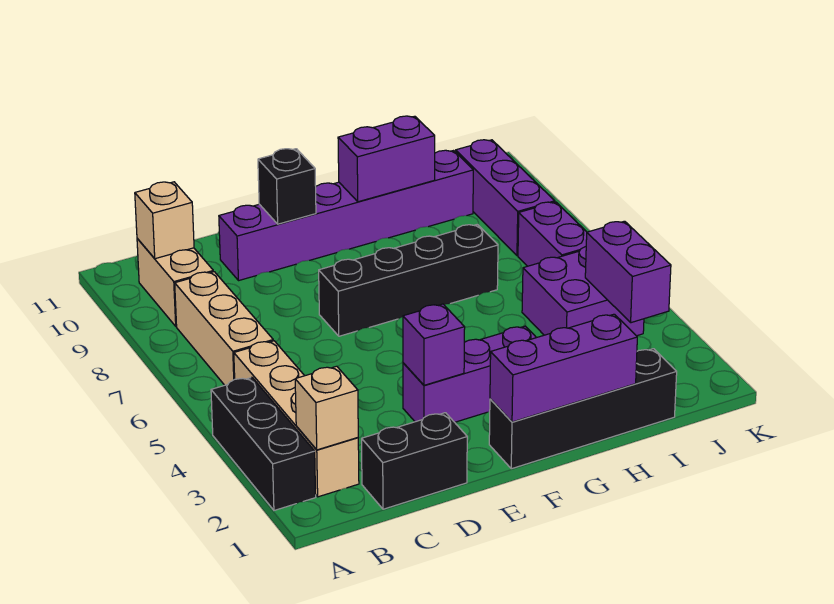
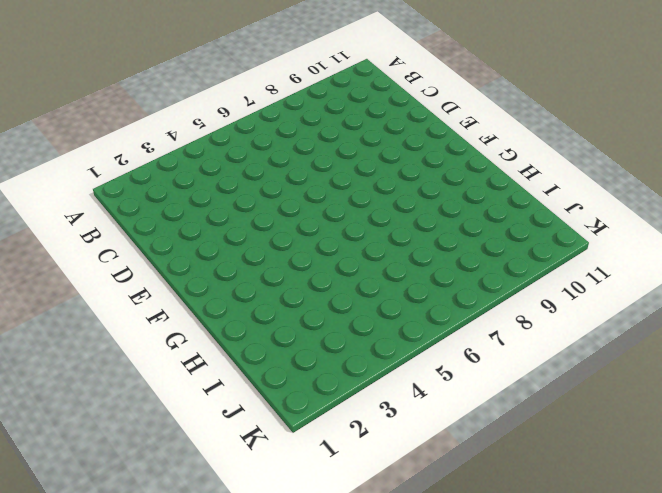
none -> black 1x3 brick [211,377,316,510]
none -> tan 1x4 brick [234,341,359,497]
none -> tan 1x3 brick [175,272,273,385]

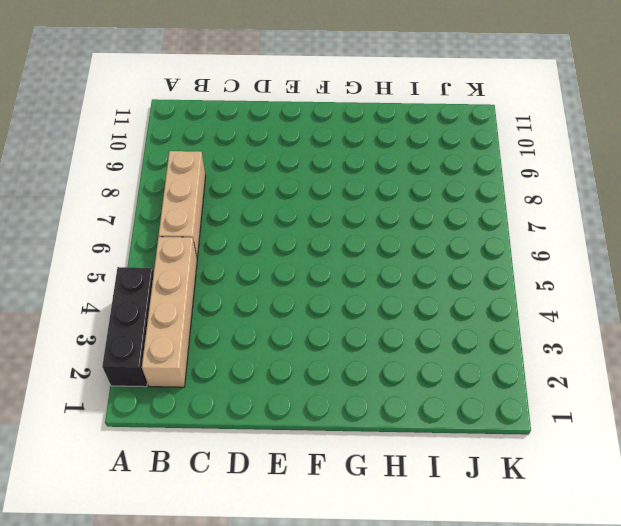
none -> tan 1x2 brick [137,238,213,326]
none -> black 1x2 brick [362,413,467,509]
none -> purple 1x6 brick [219,150,473,280]

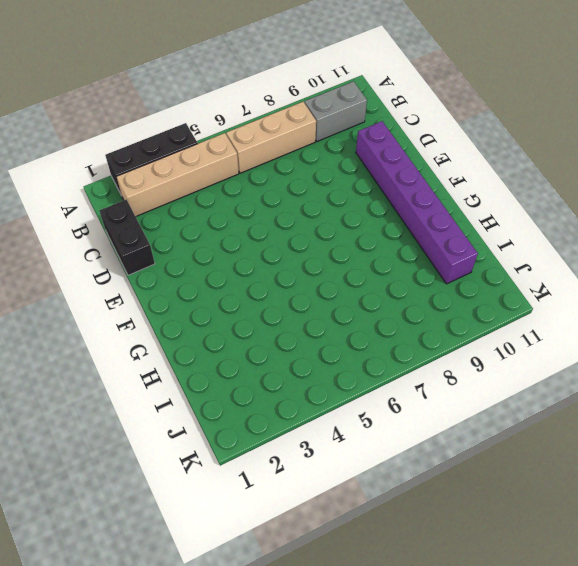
grey 1x2 brick [305,81,367,141] -> tan 1x2 brick [137,238,213,326]
none -> purple 1x3 brick [403,326,536,422]
none -> black 1x4 brick [319,224,498,336]
none -> black 1x4 brick [489,349,677,469]

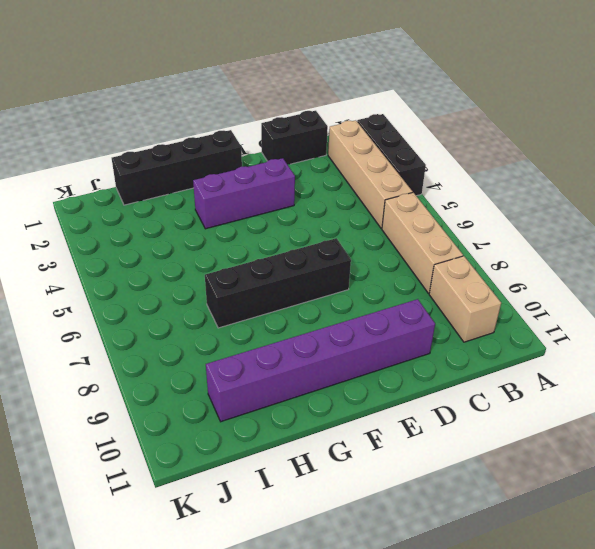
none -> purple 2x2 brick [522,247,644,336]
none -> purple 1x2 brick [518,202,587,266]
none -> purple 1x3 brick [456,140,555,256]

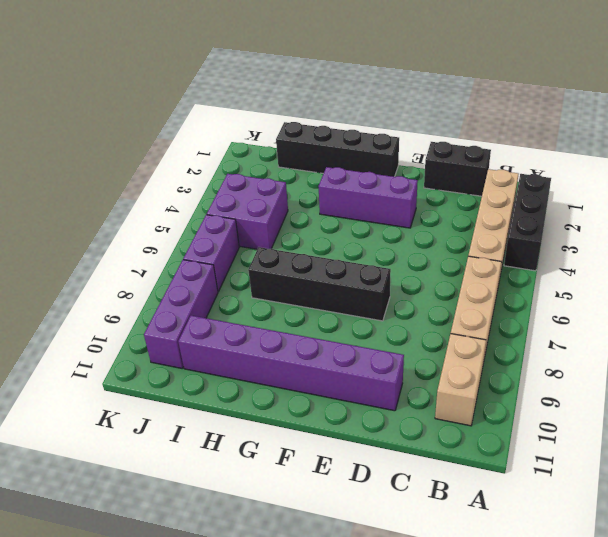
none -> tan 1x1 brick [295,366,358,450]
none -> tan 1x1 brick [135,182,194,259]
none -> purple 1x1 brick [403,304,465,385]

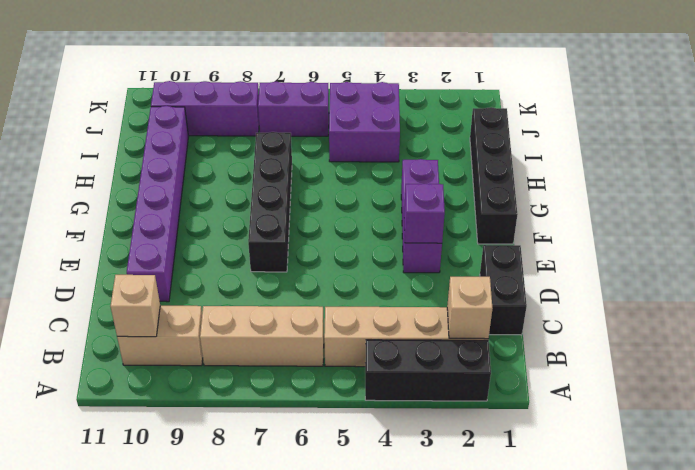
none -> black 1x1 brick [258,149,316,224]
none -> purple 1x3 brick [490,314,637,422]
none -> purple 1x2 brick [338,116,435,202]

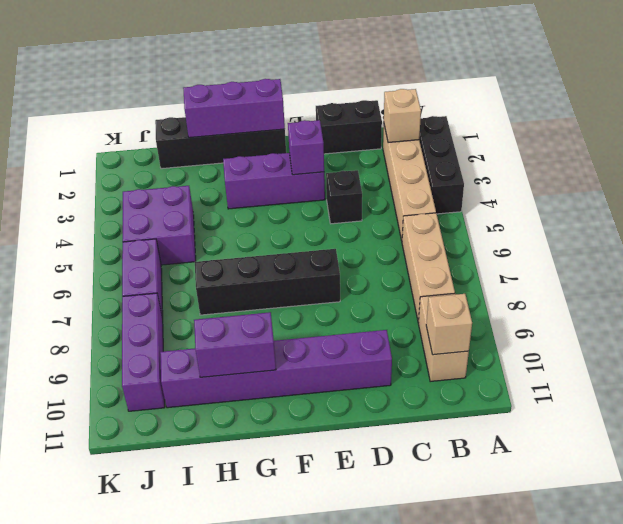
black 1x1 brick [326,170,362,224] -> black 1x1 brick moved to [258,149,316,224]
none -> purple 1x2 brick [585,221,671,323]

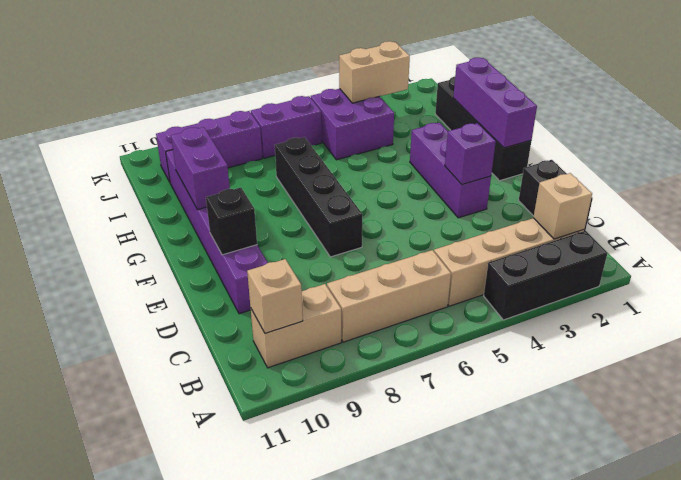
tan 1x2 brick [339,41,410,103] -> purple 1x2 brick [585,221,671,323]

